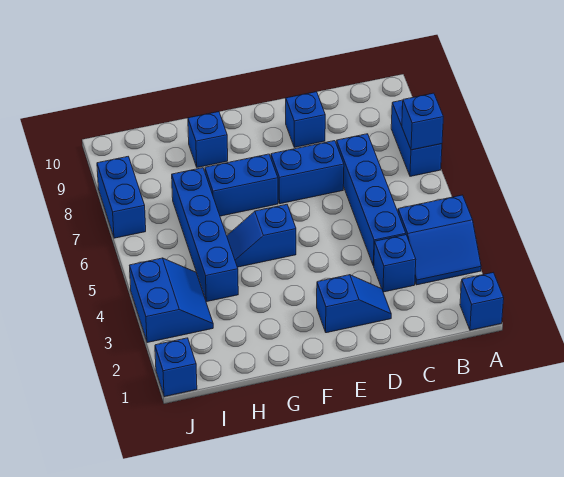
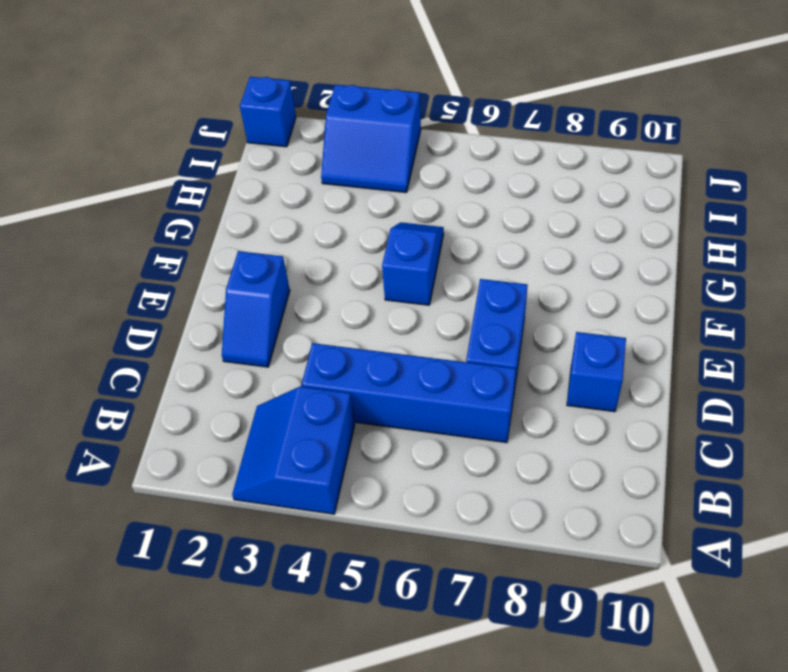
none -> blue 1x1 brick [460,273,504,330]
none -> blue 1x2 brick [391,100,442,176]
none -> blue 1x1 brick [374,235,416,292]

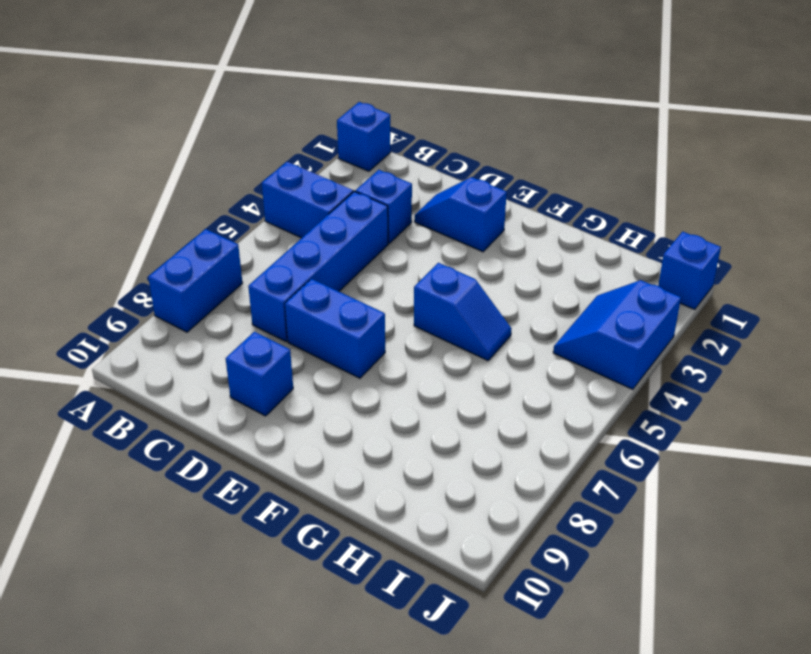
none -> blue 1x2 brick [205,154,278,216]
none -> blue 1x1 brick [188,112,228,167]
none -> blue 1x4 brick [172,168,238,302]

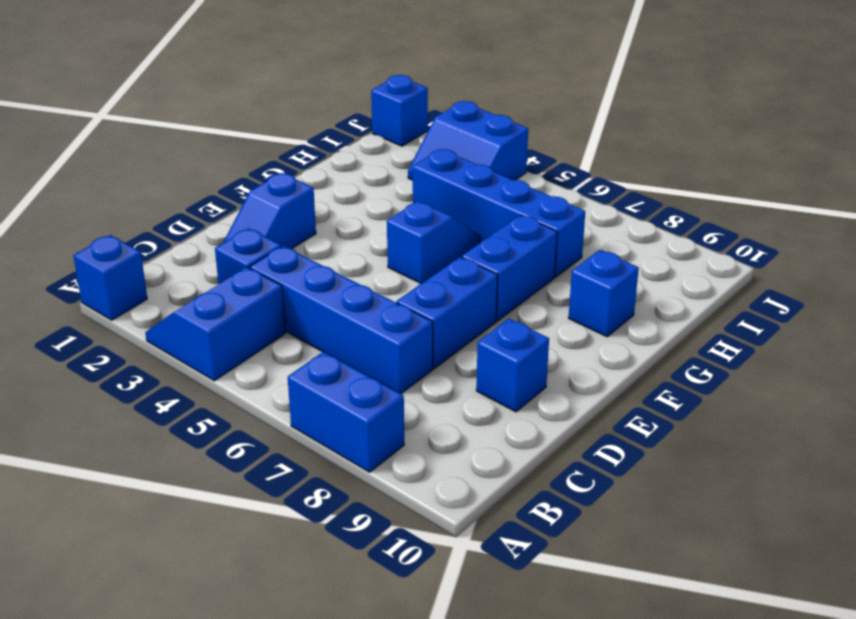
none -> blue 1x2 brick [97,157,146,238]
none -> blue 1x1 brick [402,93,443,150]

